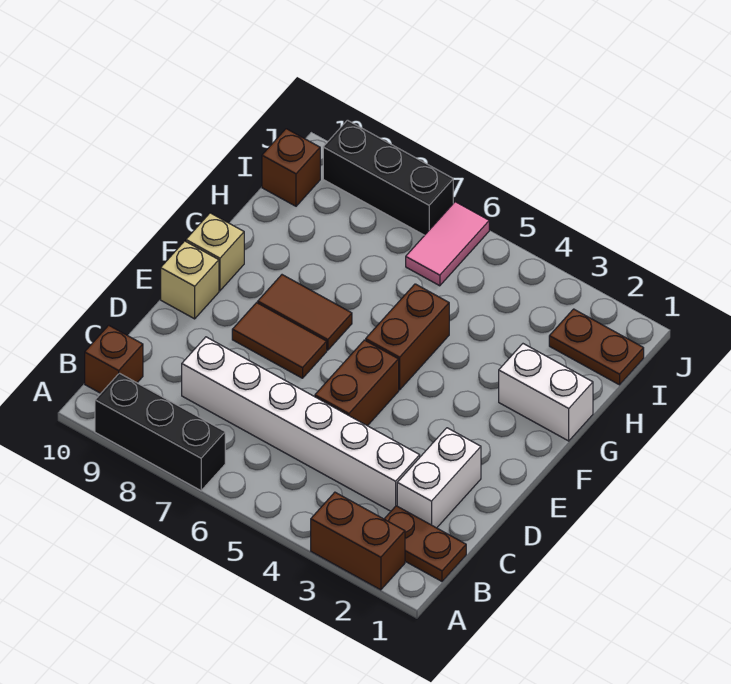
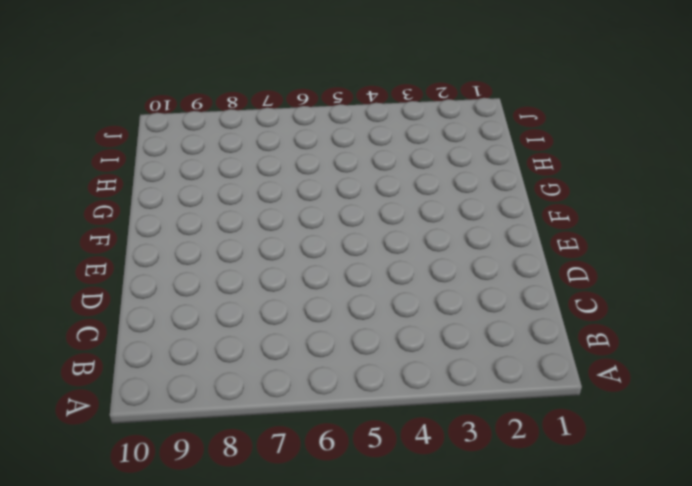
none -> brown 1x2 brick [311,492,405,590]
none -> black 1x3 brick [95,373,225,491]
none -> brown 1x2 plate [385,506,466,581]

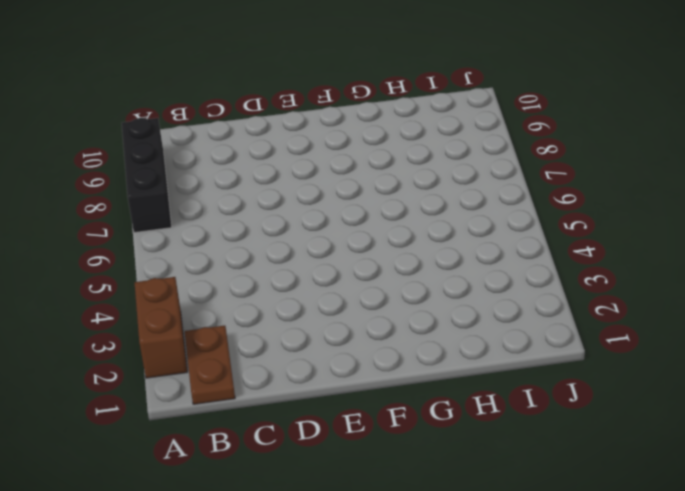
none -> brown 1x1 brick [85,325,143,393]
none -> white 1x2 brick [397,428,481,528]
none -> white 1x6 brick [182,337,420,511]

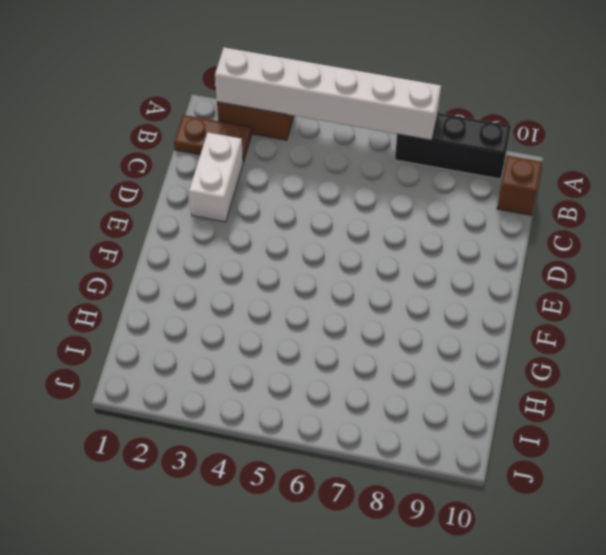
white 1x6 brick [215,47,441,140] -> white 1x6 brick moved to [182,337,420,511]
none -> brown 1x2 brick [315,340,399,426]
none -> brown 1x2 tile [232,303,327,378]
none -> tan 1x1 brick [161,241,219,319]

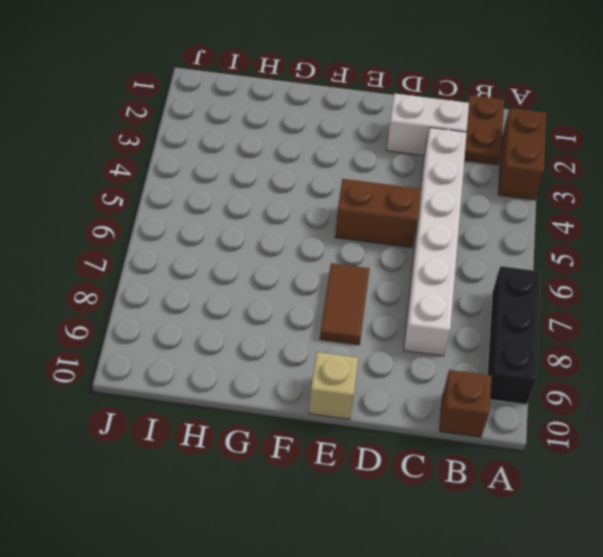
none -> brown 1x2 brick [366,284,449,390]
none -> brown 1x2 tile [258,275,352,350]
none -> tan 1x1 brick [186,213,244,291]

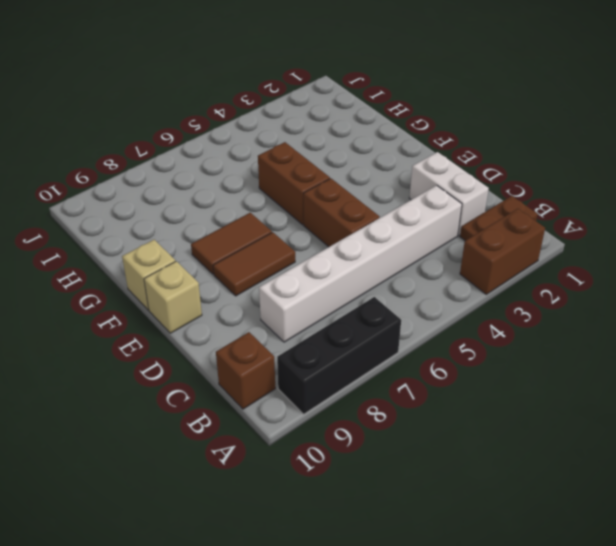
none -> white 1x2 brick [499,344,593,441]
none -> brown 1x2 plate [549,309,644,385]
none -> pink 1x2 tile [406,202,489,286]

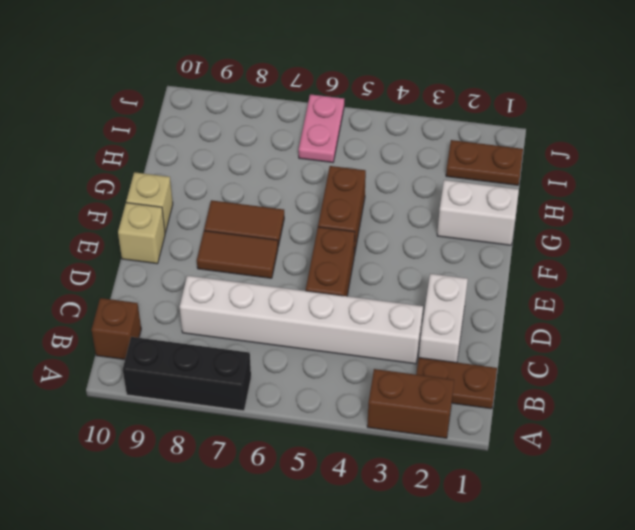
pink 1x2 plate [299,94,344,163] -> pink 1x2 tile [406,202,489,286]
none -> brown 1x1 brick [262,129,320,206]
none -> black 1x3 brick [323,120,453,235]

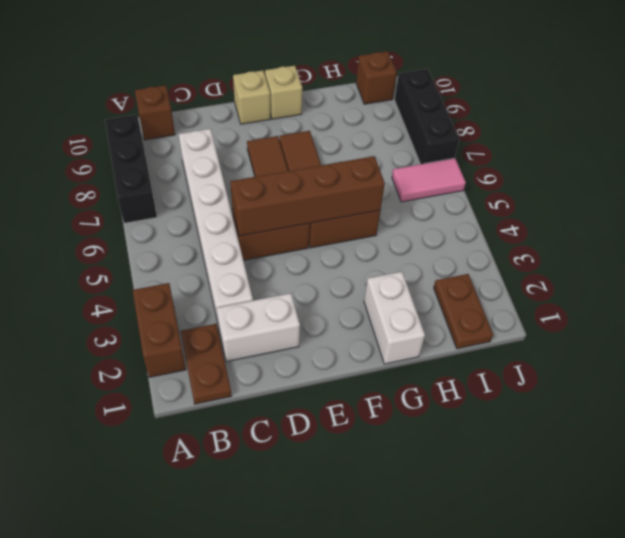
brown 1x4 brick [230,156,385,236] -> none

